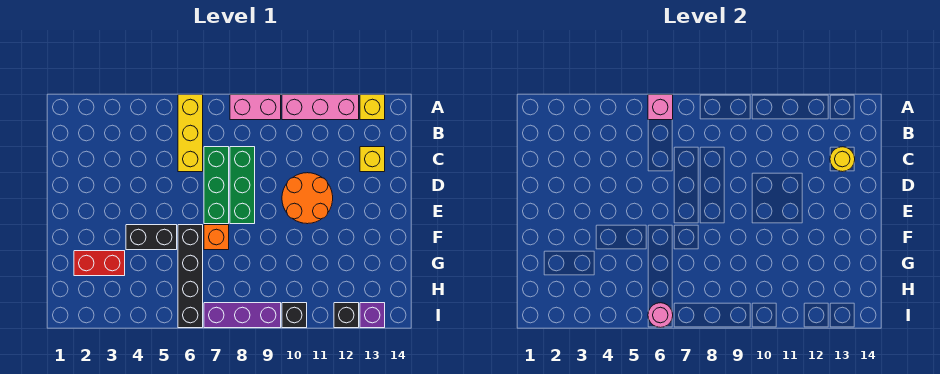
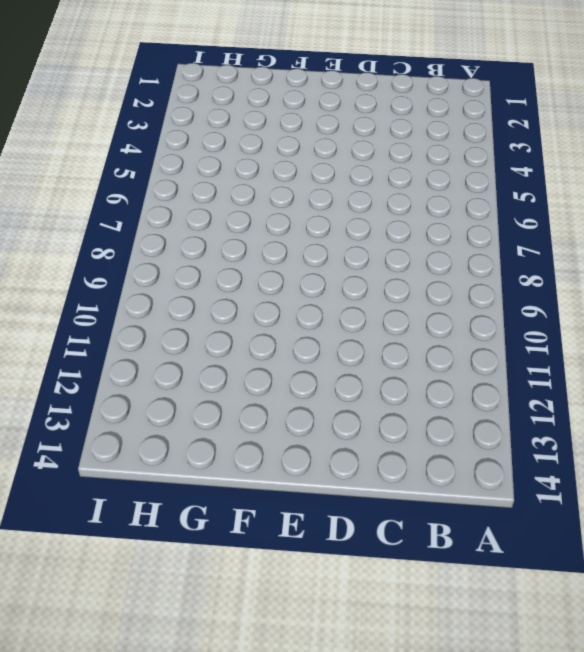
none -> yellow 1x3 brick [178,95,203,172]
none -> pink 1x2 brick [230,95,281,120]
none -> pink 1x3 brick [282,95,359,120]

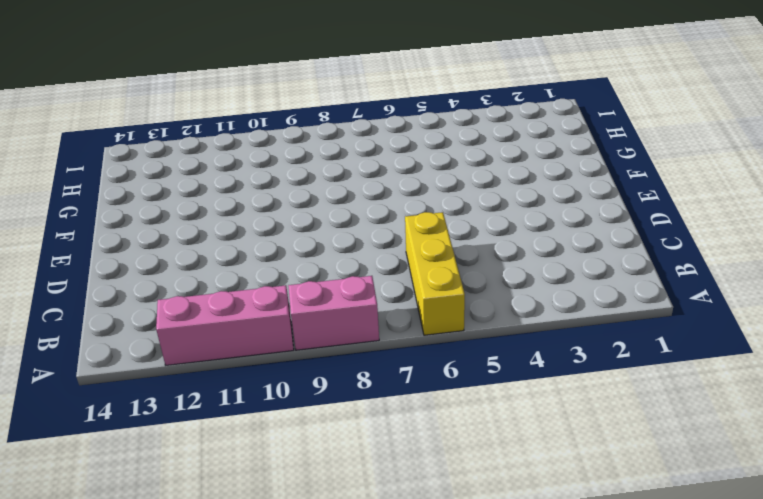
none -> yellow 1x1 brick [360,95,385,120]
none -> green 1x3 brick [204,147,229,224]
none -> green 1x3 brick [230,147,255,224]

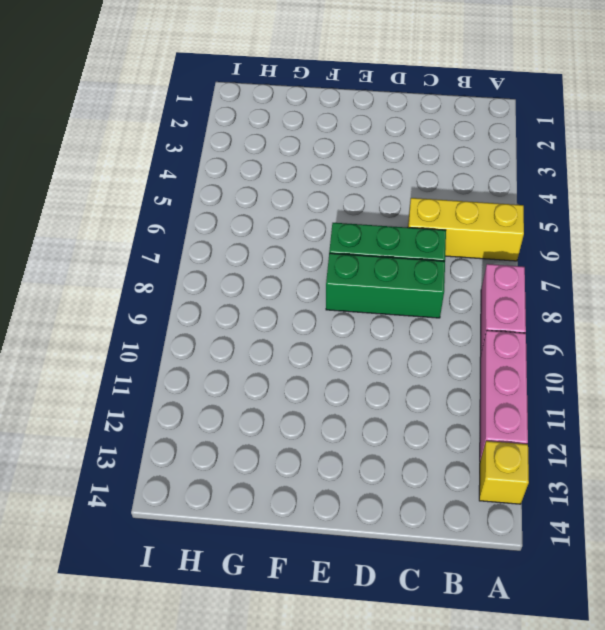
none -> yellow 1x1 brick [360,147,385,172]
none -> orange 2x2 round brick [282,173,333,224]
none -> black 1x2 brick [126,225,177,250]

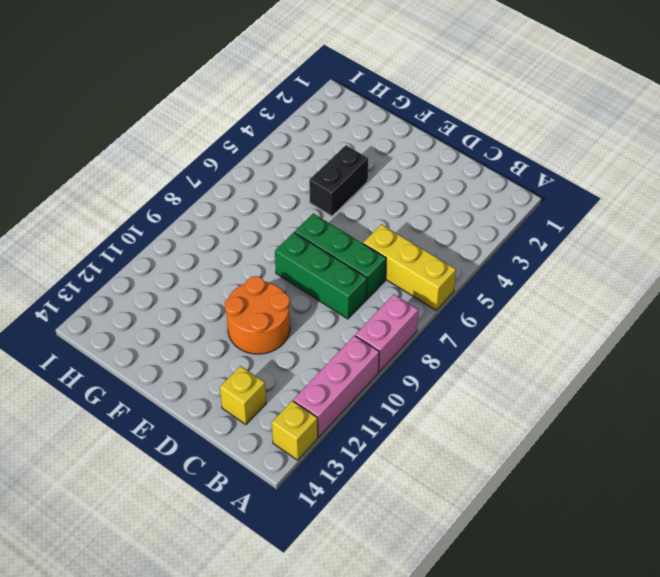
none -> black 1x4 brick [178,225,203,328]
none -> orange 1x1 brick [204,225,229,250]
none -> red 1x2 brick [74,251,125,276]

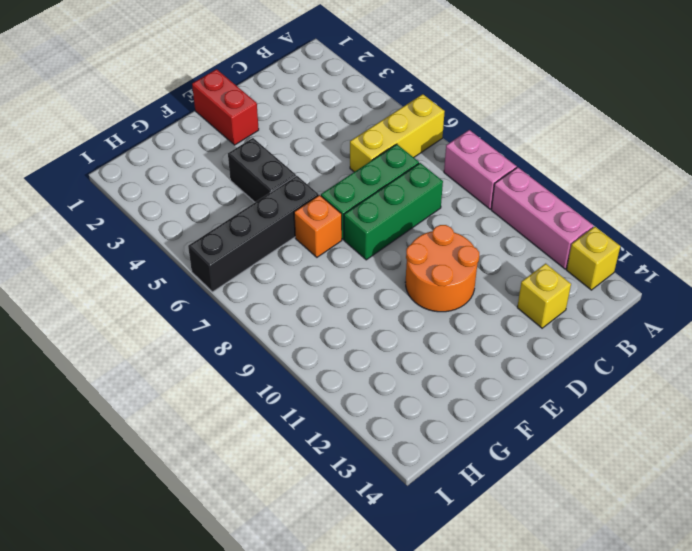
red 1x2 brick [192,69,259,145] -> red 1x2 brick moved to [74,251,125,276]
none -> purple 1x3 brick [204,303,281,328]
none -> black 1x1 brick [282,303,307,328]
none -> black 1x1 brick [334,303,359,328]

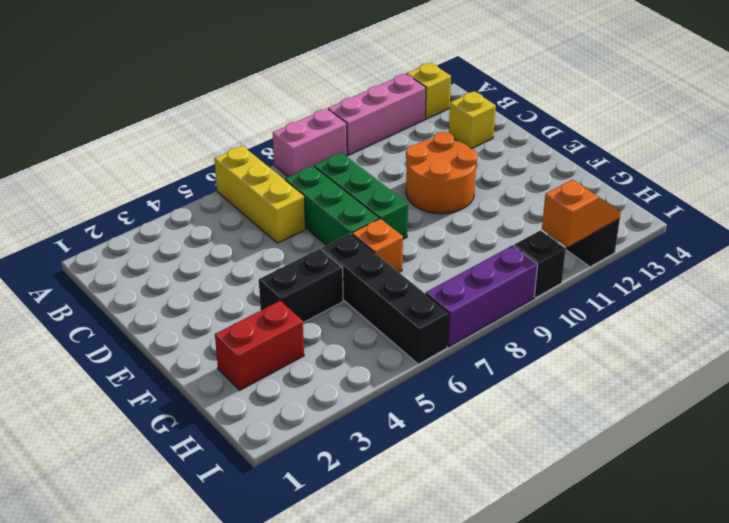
orange 1x2 slope [542,180,621,247] -> none
none -> purple 1x1 brick [360,303,385,328]
none -> pink 1x1 brick [648,95,673,120]
none -> yellow 1x1 round brick [830,147,855,172]

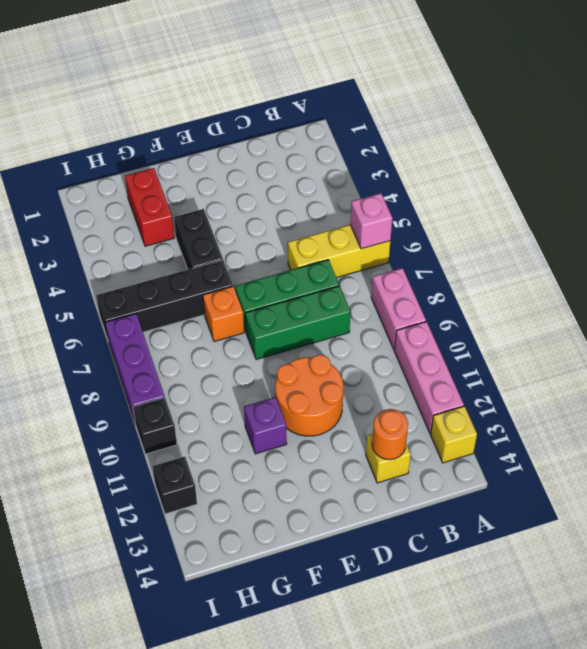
orange 1x1 round brick [372,409,408,460] -> yellow 1x1 round brick [830,147,855,172]
purple 1x1 brick [244,397,287,454] -> purple 1x1 brick moved to [360,303,385,328]
none -> pink 1x1 round brick [648,303,673,328]

